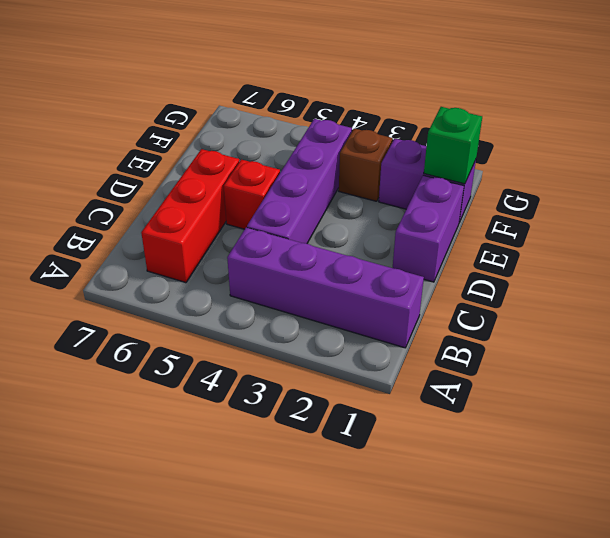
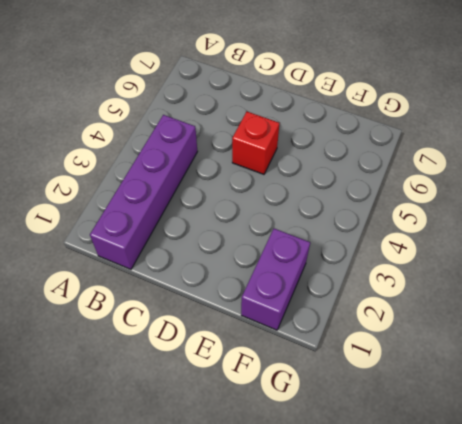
none -> red 1x3 brick [141,149,239,283]
none -> purple 1x4 brick [247,119,352,244]

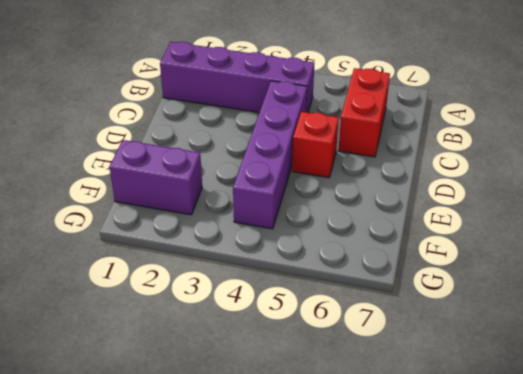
red 1x2 brick [338,68,390,157] -> red 1x3 brick [141,149,239,283]
none -> purple 1x2 brick [393,175,464,282]
none -> brown 1x1 brick [339,129,393,201]

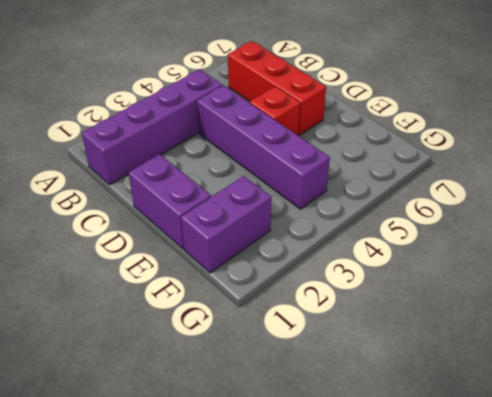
none -> brown 1x1 brick [339,129,393,201]
none -> green 1x1 brick [424,107,482,184]

